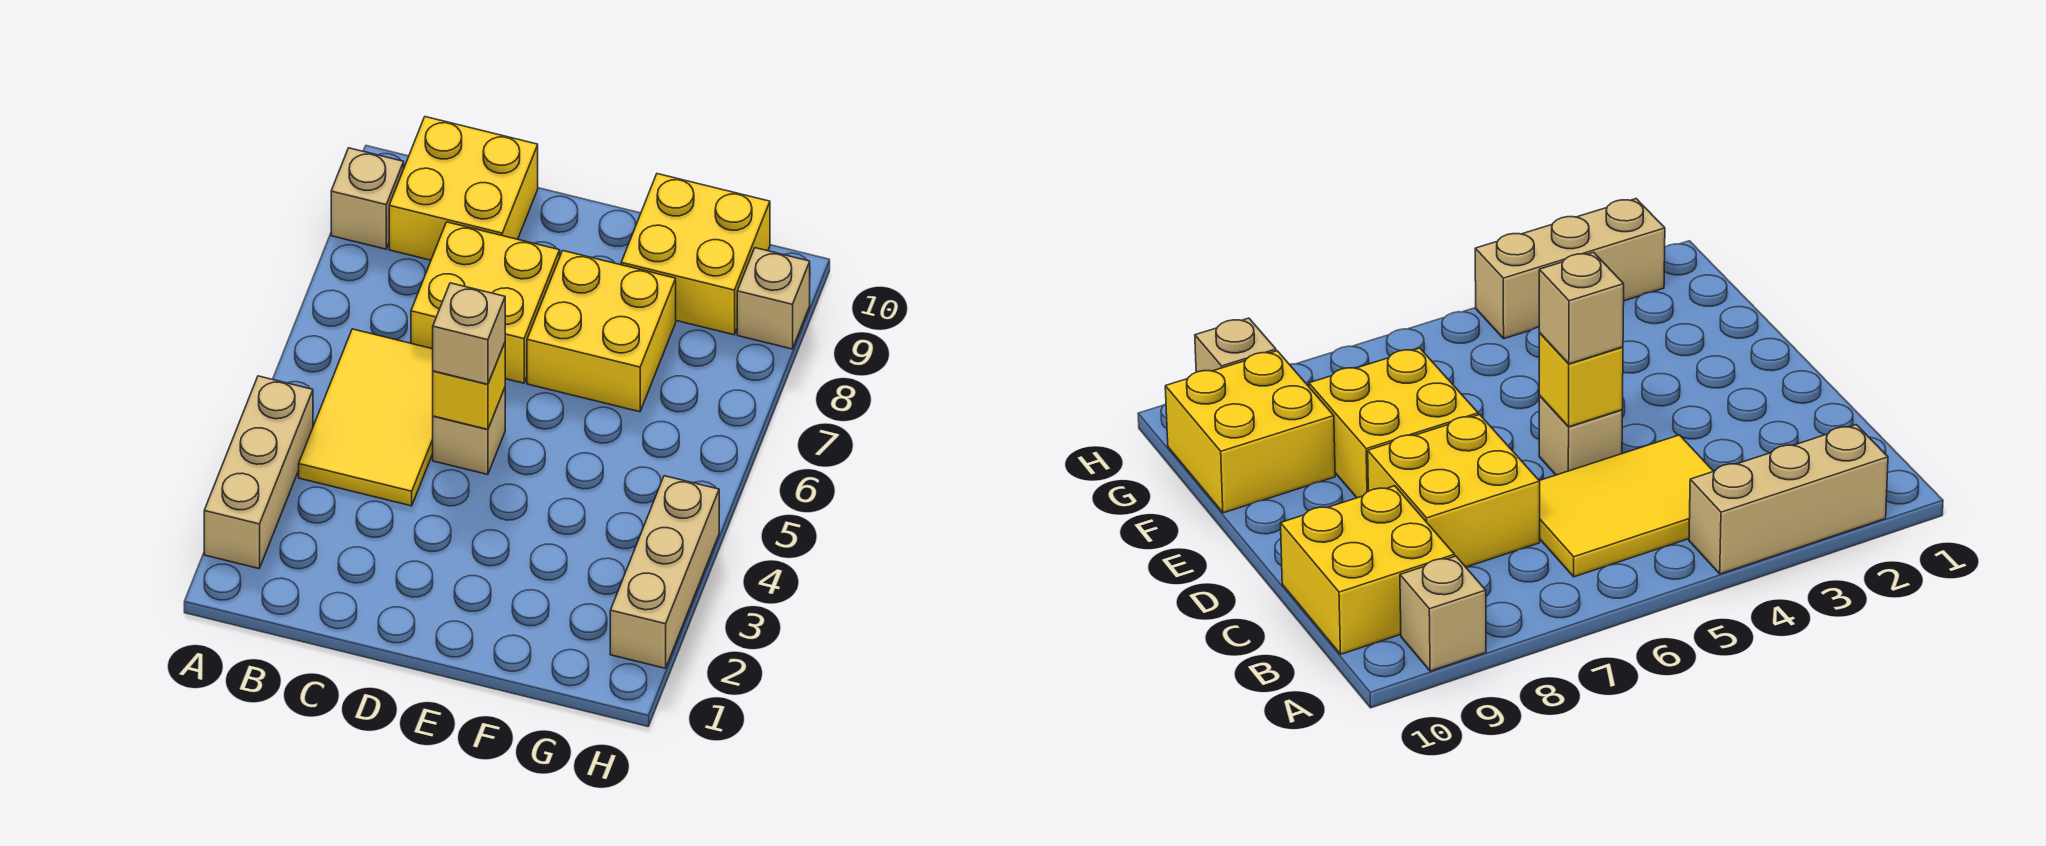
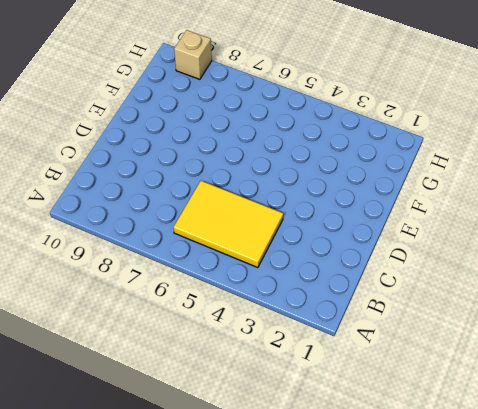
none -> tan 1x3 brick [204,376,313,568]
none -> tan 1x1 brick [331,148,404,249]
none -> yellow 2x2 brick [389,117,538,260]

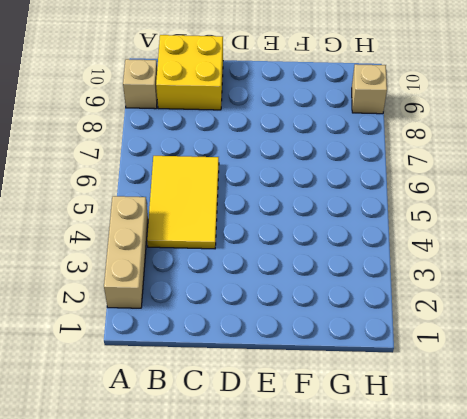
none -> yellow 2x2 brick [411,222,560,383]
none -> tan 1x1 brick [433,388,505,475]
none -> yellow 2x2 brick [527,251,676,412]

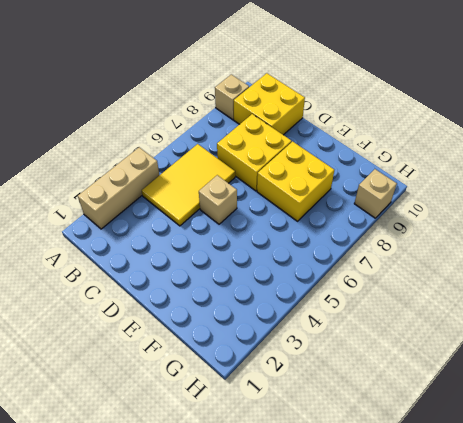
none -> yellow 2x2 brick [621,174,770,335]
none -> tan 1x3 brick [610,476,719,668]
none -> yellow 1x1 brick [433,343,505,429]

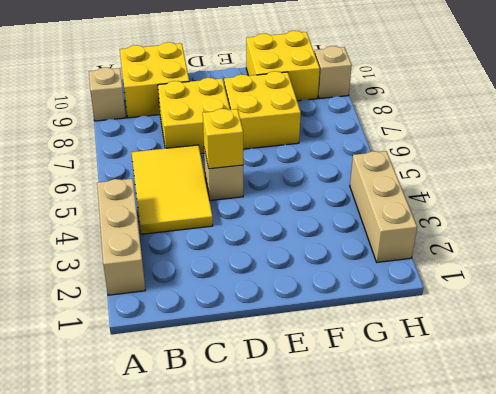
none -> tan 1x1 brick [433,283,505,384]

